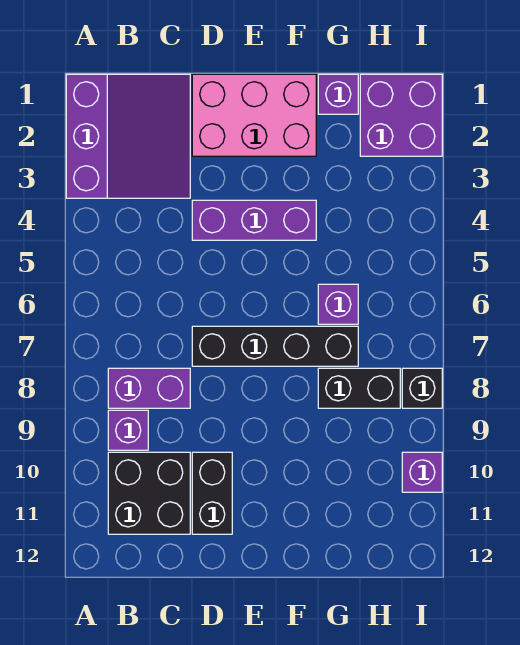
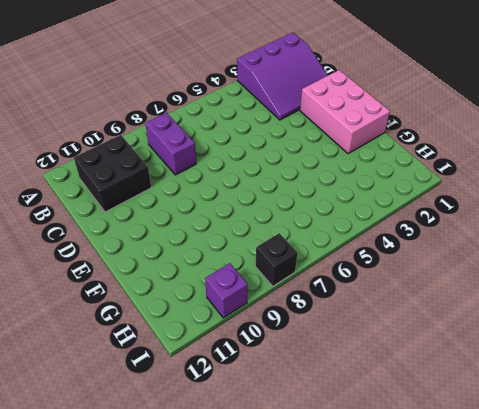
none -> purple 1x1 brick [108,410,148,450]
none -> purple 1x3 brick [192,200,316,240]
none -> black 1x4 brick [192,326,358,366]

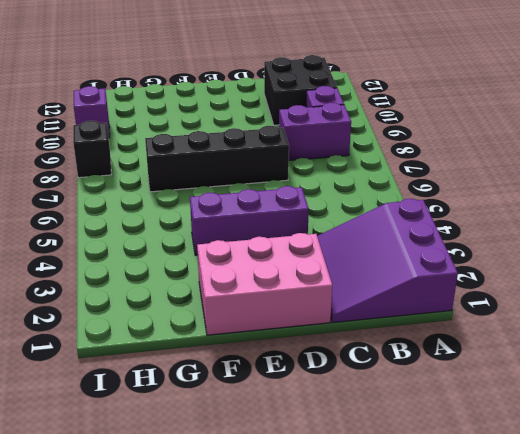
none -> black 1x2 brick [192,452,232,534]
none -> purple 1x1 brick [318,74,358,114]
none -> purple 1x1 brick [318,284,358,324]

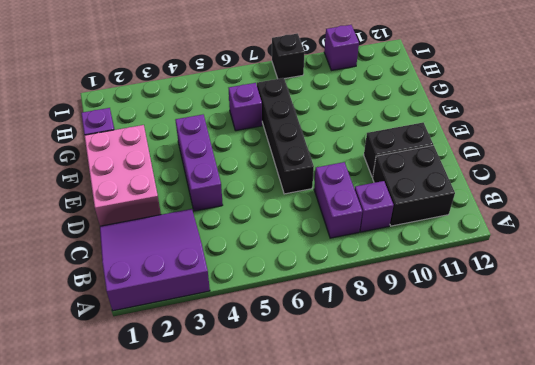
none -> black 1x2 brick [318,368,400,408]
none -> purple 2x2 brick [360,74,442,156]

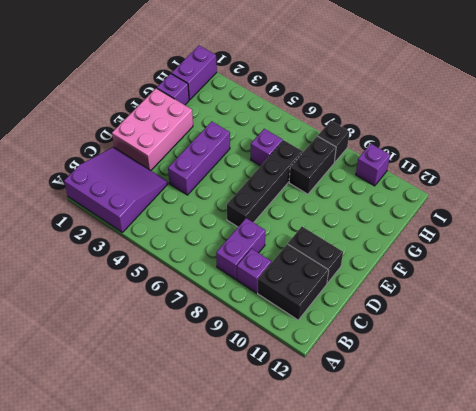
purple 1x2 brick [171,45,217,100] -> purple 2x2 brick [360,74,442,156]

